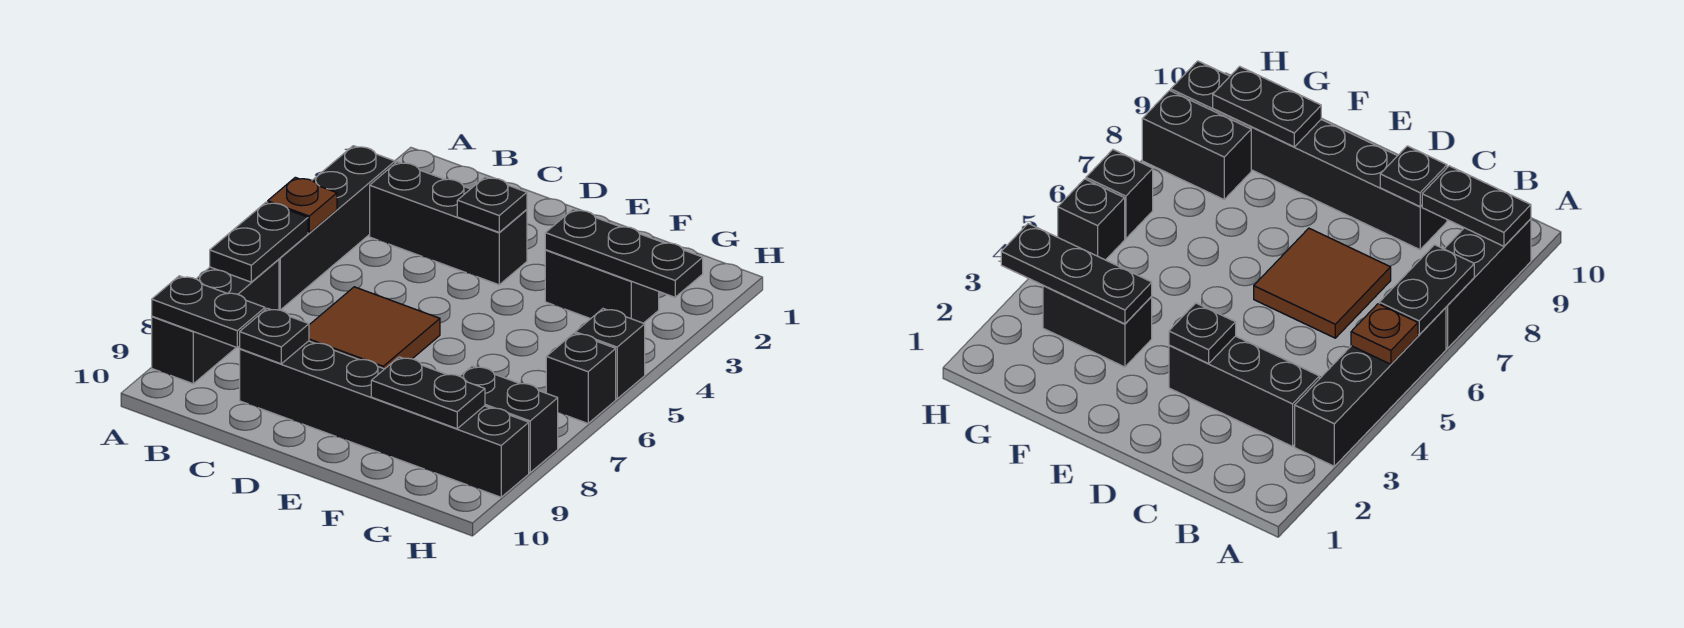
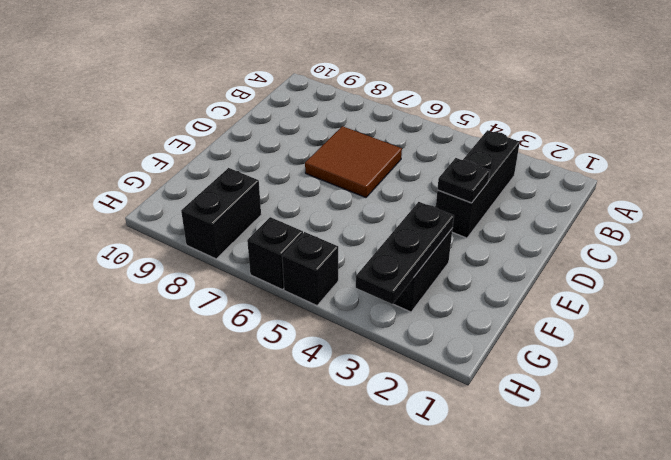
none -> black 1x4 brick [279,146,395,310]
none -> black 1x3 brick [152,259,279,384]
none -> black 1x6 brick [240,341,529,497]

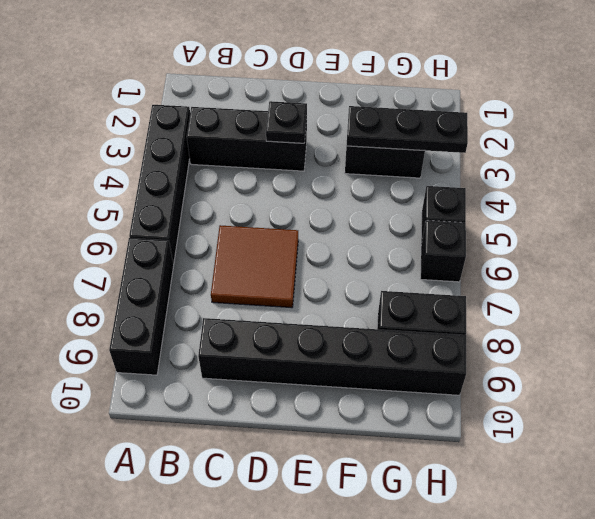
none -> brown 1x1 plate [268,177,337,233]
none -> black 1x2 plate [210,202,308,282]
none -> black 1x2 plate [152,276,265,347]

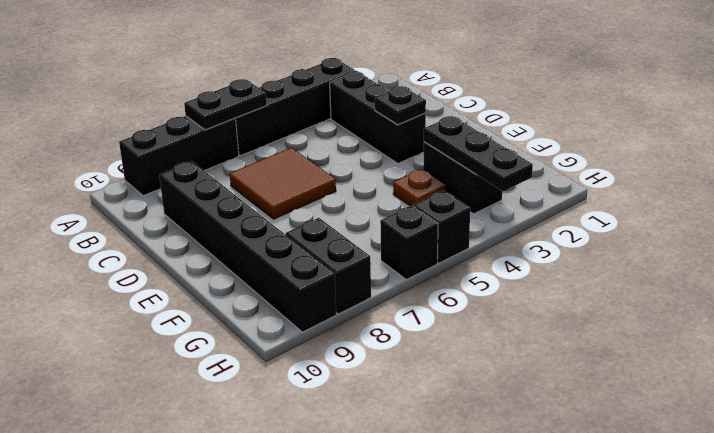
brown 1x1 plate [393,169,446,206] -> brown 1x1 plate moved to [268,177,337,233]
none -> black 1x2 plate [152,276,265,347]
none -> black 1x1 plate [240,308,309,364]
none -> black 1x2 plate [371,357,485,429]

